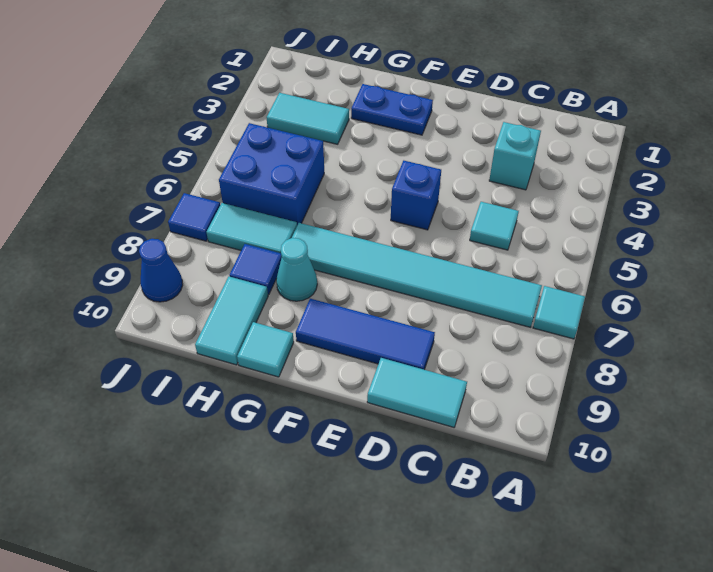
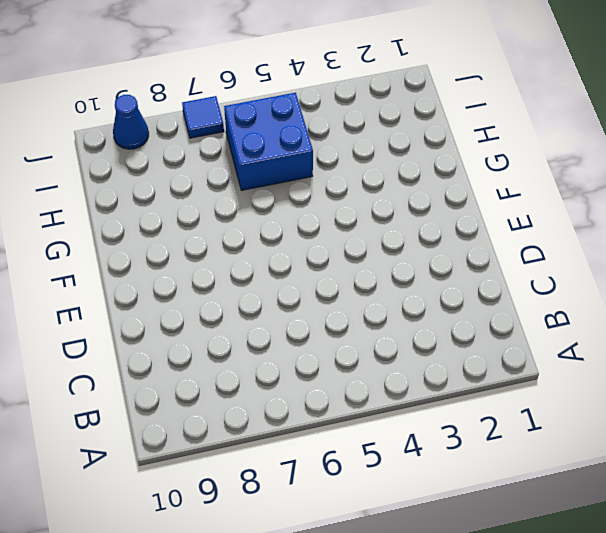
none -> cyan 1x1 tile [533,286,585,339]
none -> cyan 1x6 tile [292,223,542,327]
none -> cyan 1x1 brick [489,122,541,190]

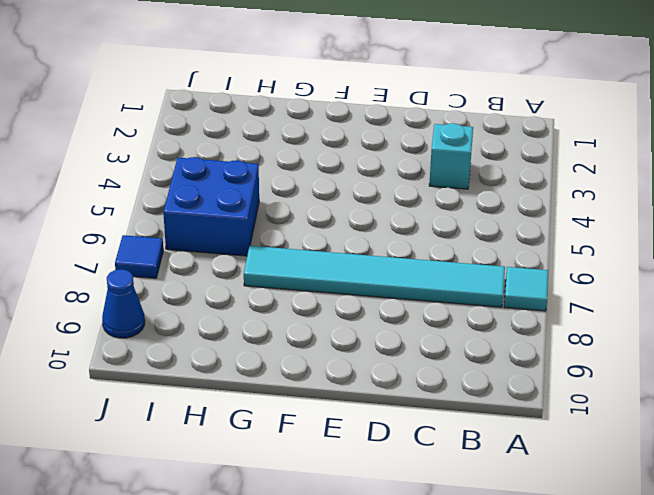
none -> cyan 1x1 tile [470,202,519,250]
none -> cyan 1x2 tile [367,358,467,427]
none -> blue 1x3 tile [296,299,435,370]

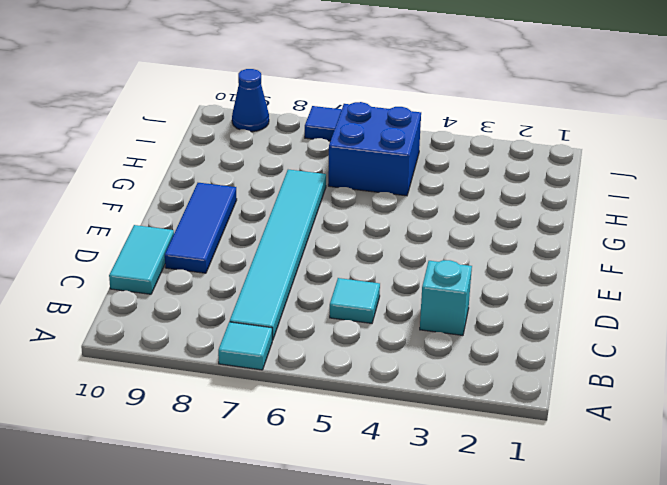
none -> blue 1x1 brick [391,161,441,230]
none -> blue 1x2 plate [351,84,433,135]
none -> cyan 1x1 cone [276,238,317,301]

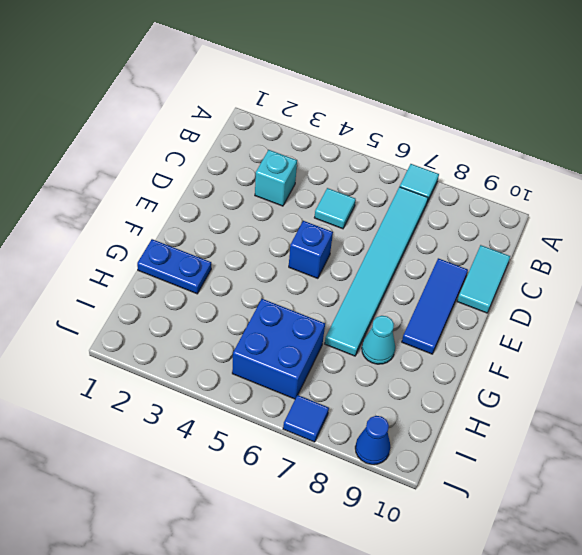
blue 1x2 plate [137,239,211,294] -> blue 1x2 plate turned to [351,84,433,135]
none -> cyan 1x1 tile [237,322,294,377]
none -> cyan 1x2 tile [267,93,349,144]
none -> cyan 1x2 tile [206,203,297,253]

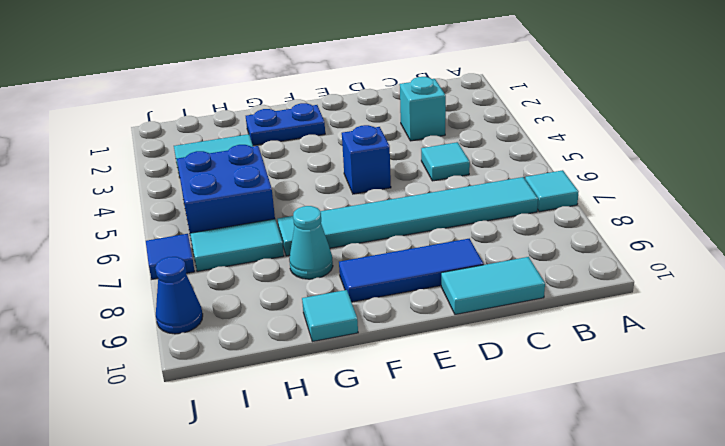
none -> blue 1x1 tile [229,244,282,295]
none -> cyan 1x2 tile [195,276,268,365]

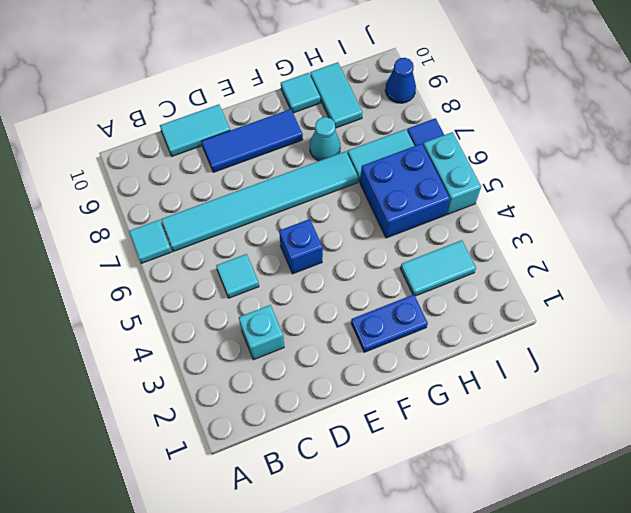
cyan 1x2 brick [423,132,481,215] -> none
none -> blue 1x1 tile [229,244,282,295]

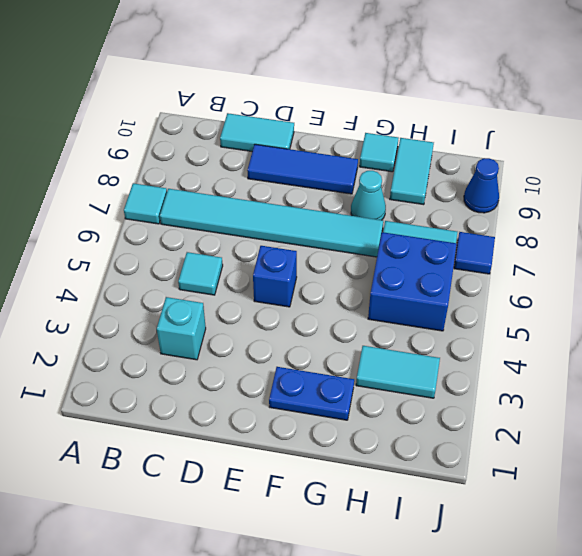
none -> blue 1x1 tile [229,244,282,295]

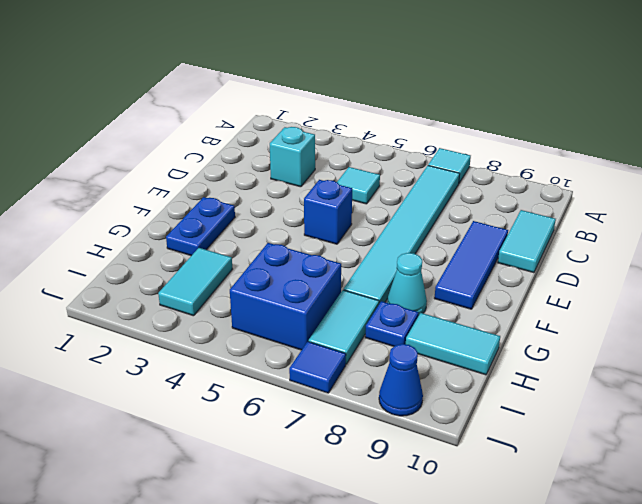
blue 1x1 plate [365,301,419,346] -> blue 1x1 tile [229,244,282,295]
none -> cyan 1x1 tile [237,322,294,377]

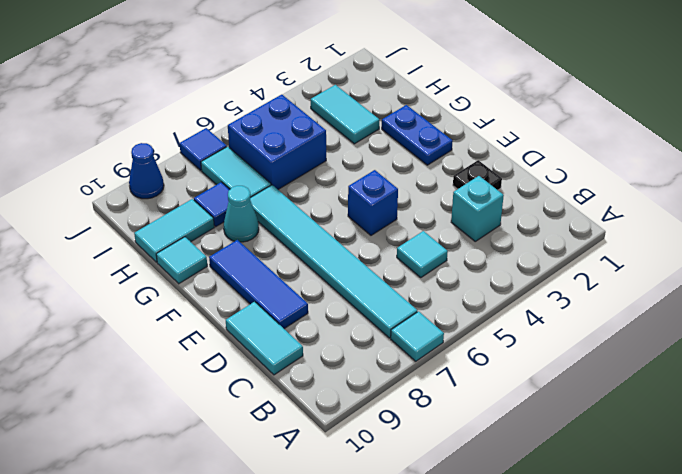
black 1x1 plate [453,160,502,190] -> none

